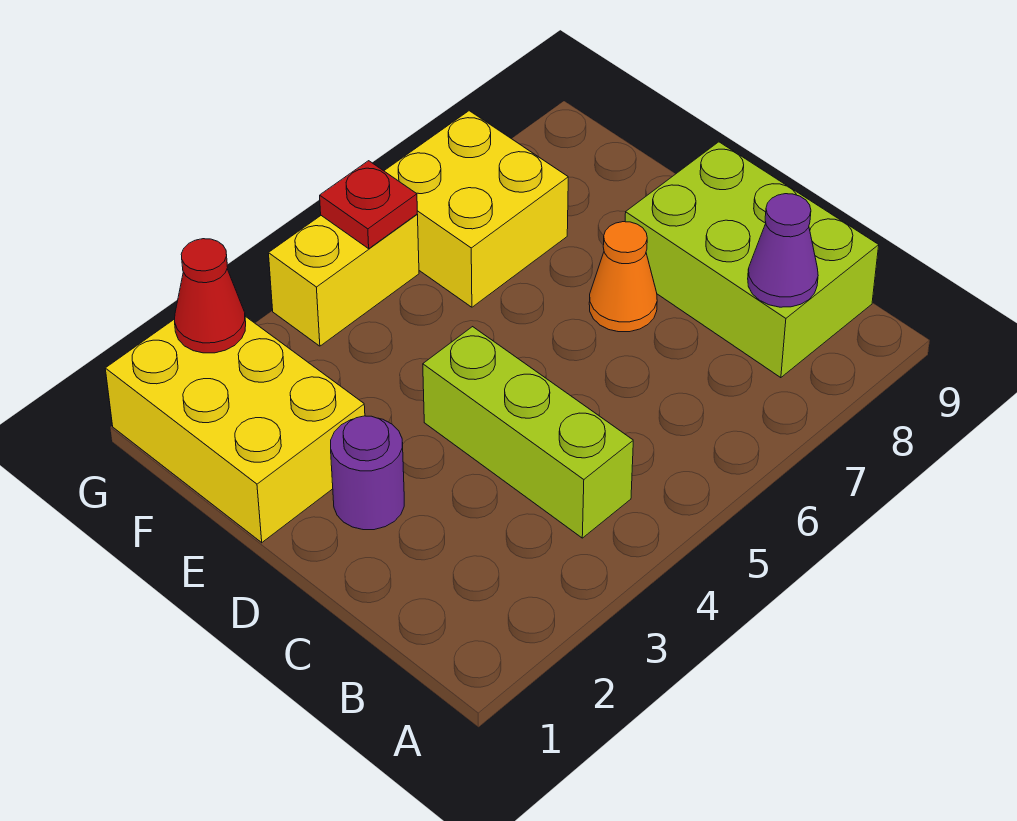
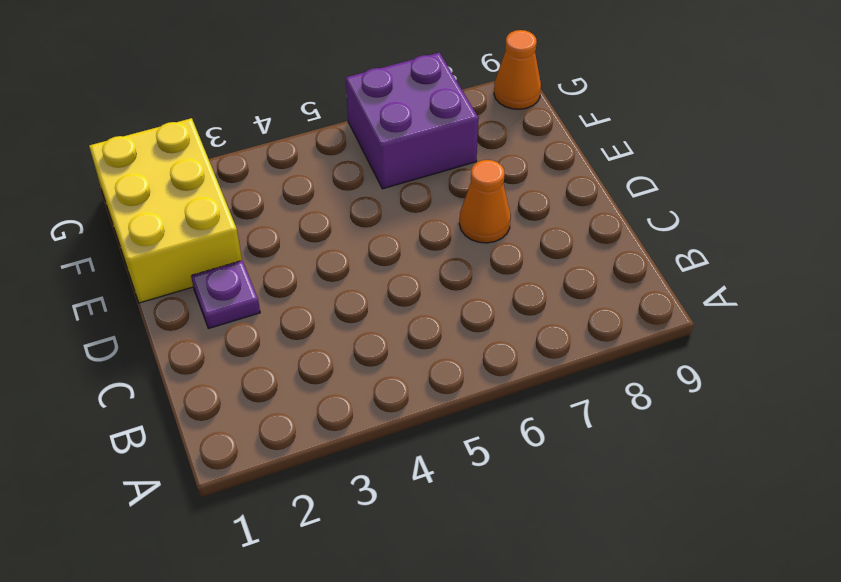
purple 1x1 plate [191,261,260,329] -> purple 1x1 round brick [331,416,404,530]
purple 2x2 brick [346,53,479,189] -> yellow 2x2 brick [384,111,568,307]
orange 1x1 cone [494,30,541,109] -> none
none -> lime 1x3 brick [423,327,633,538]
none -> lime 2x3 brick [625,142,879,378]

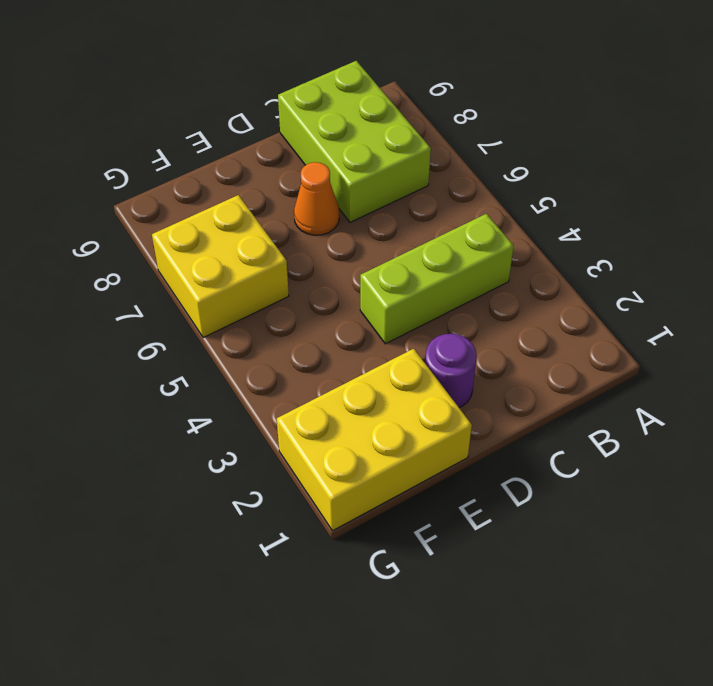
lime 2x3 brick [278,61,431,222] -> lime 2x3 brick turned to [625,142,879,378]
none -> yellow 1x2 brick [269,214,419,346]
none -> purple 1x1 cone [748,194,818,307]

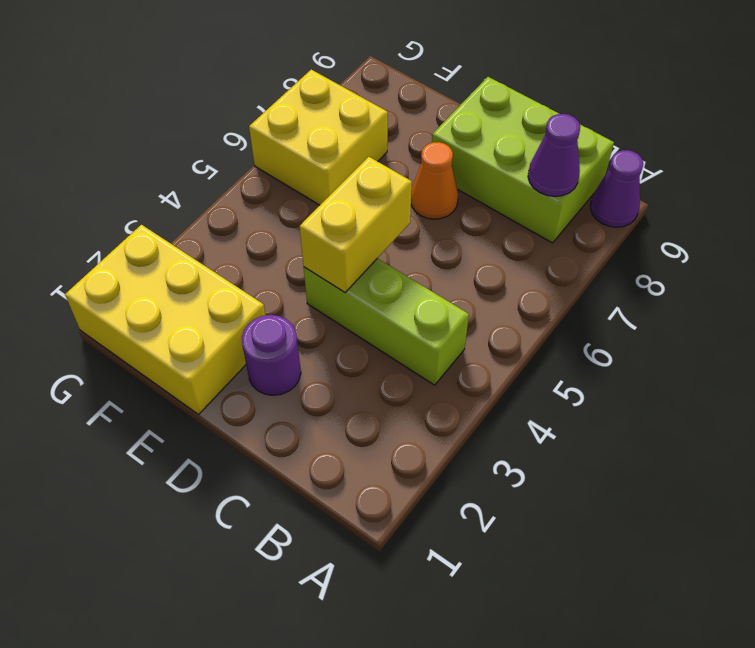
purple 1x1 cone [590,150,643,227] -> none
yellow 1x2 brick [300,157,412,292] -> yellow 1x2 brick moved to [269,214,419,346]
none -> red 1x1 cone [175,239,246,353]
none -> red 1x1 plate [320,161,417,249]

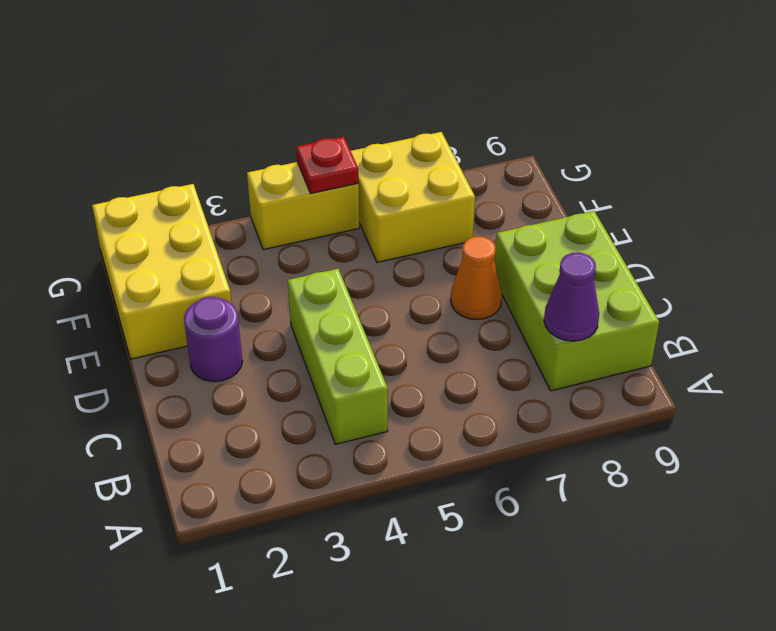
none -> red 1x1 cone [175,239,246,353]

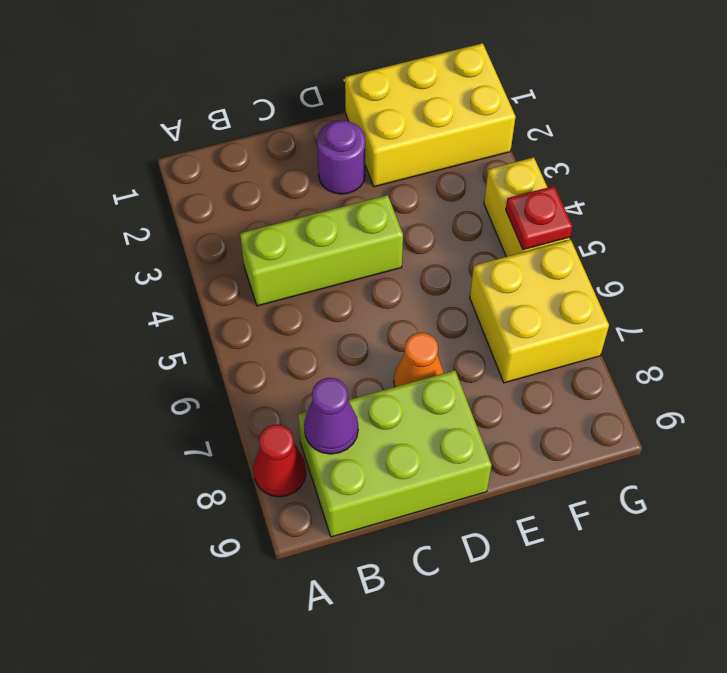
red 1x1 cone [253,425,306,497] -> red 1x1 cone moved to [175,239,246,353]

